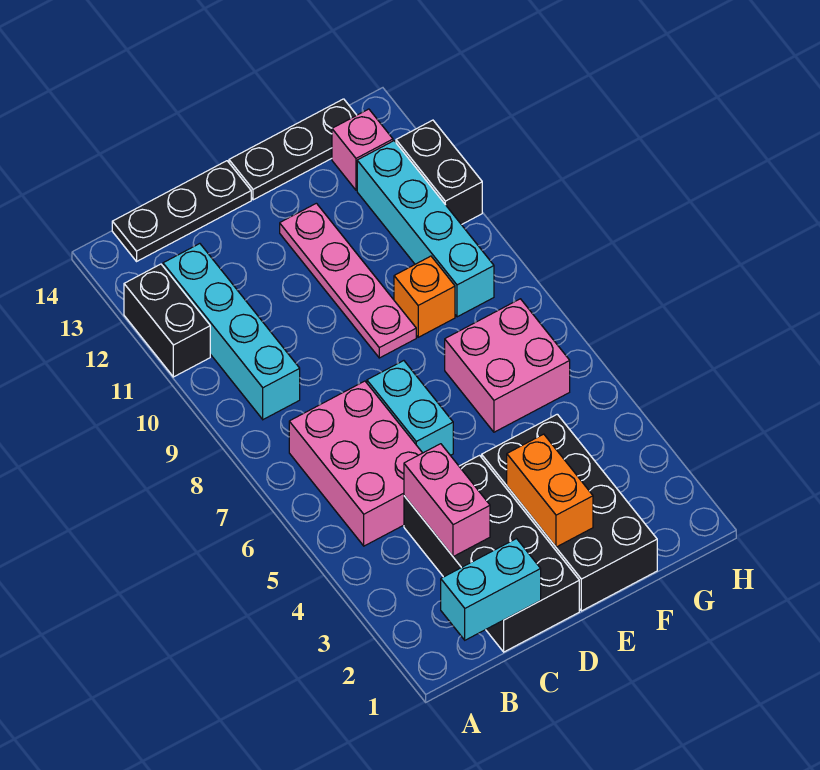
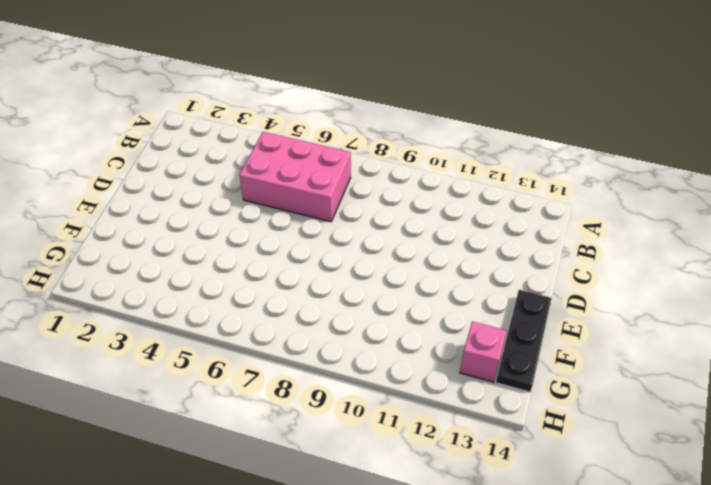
none -> black 1x2 brick [124,264,210,377]
none -> cyan 1x4 brick [163,244,300,419]
none -> black 1x3 plate [112,161,251,261]

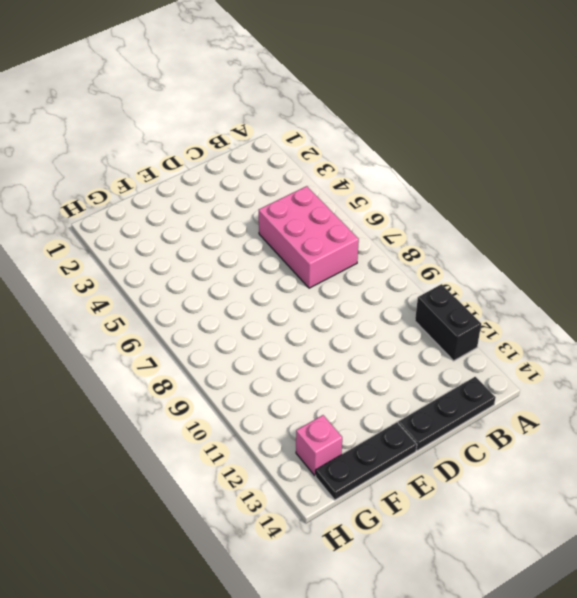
none -> cyan 1x4 brick [163,244,300,419]
none -> black 2x4 brick [404,455,579,652]
none -> cyan 1x2 brick [367,361,453,455]

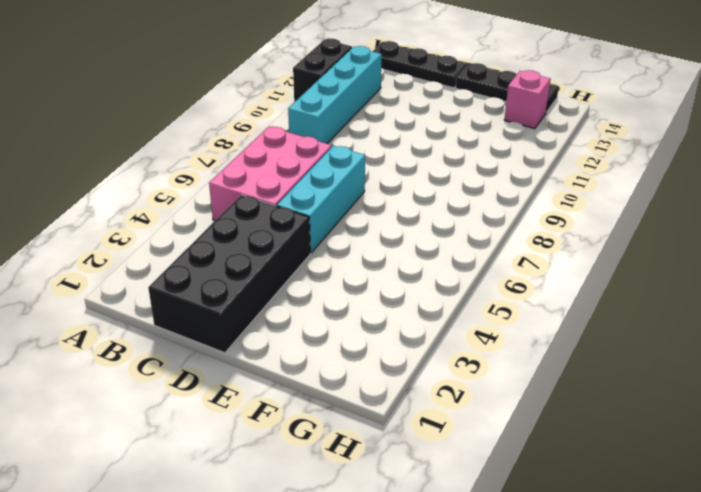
cyan 1x3 brick [277,146,365,253] -> cyan 1x2 brick [367,361,453,455]
none -> black 2x4 brick [482,414,657,611]
none -> pink 1x4 plate [280,203,416,358]
none -> pink 2x2 brick [445,299,570,432]

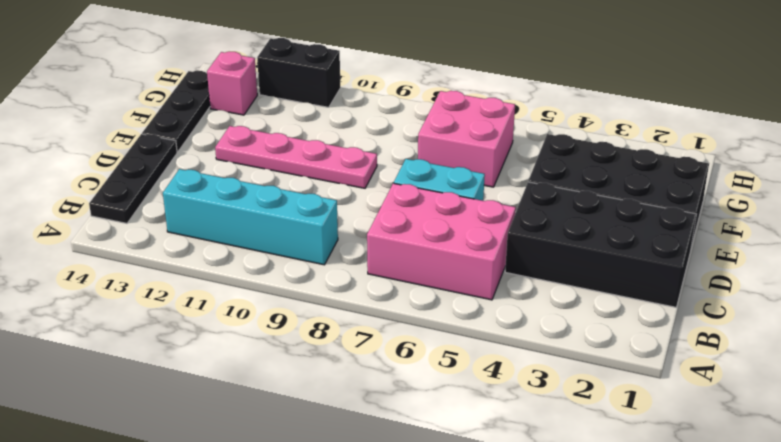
none -> black 1x2 brick [124,264,210,377]
none -> orange 1x1 brick [394,256,455,337]
none -> cyan 1x4 brick [357,141,494,317]

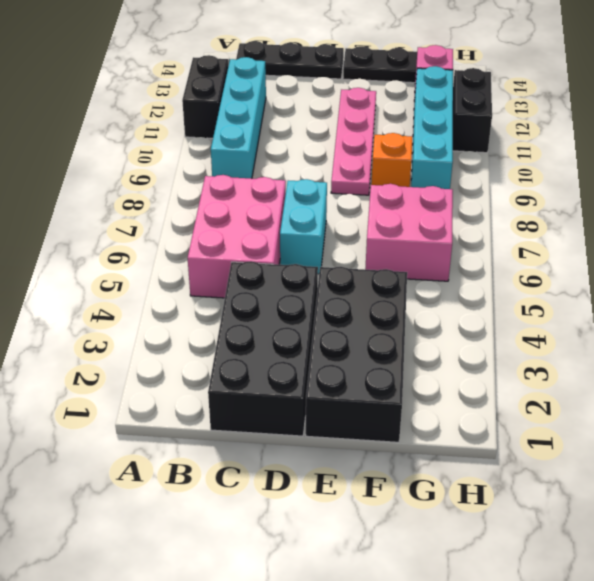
none -> cyan 1x2 brick [441,539,541,640]
none -> pink 1x2 brick [404,444,490,557]
none -> orange 1x2 brick [507,434,593,547]

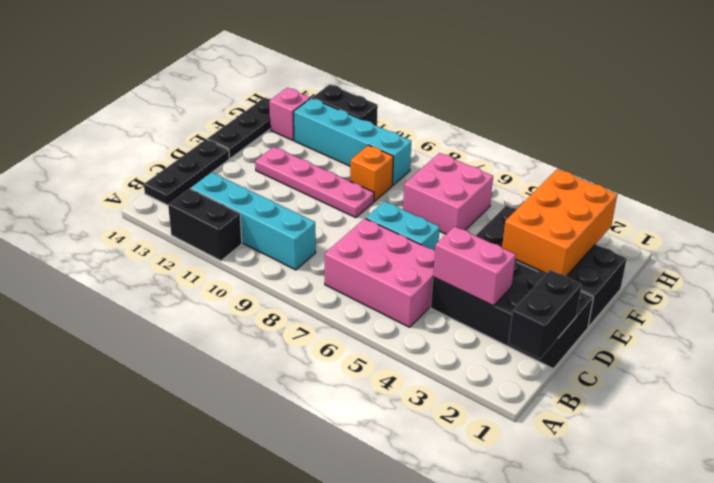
black 1x2 brick [508,270,582,359] -> cyan 1x2 brick [441,539,541,640]
orange 2x3 brick [502,169,617,276] -> orange 1x2 brick [507,434,593,547]

